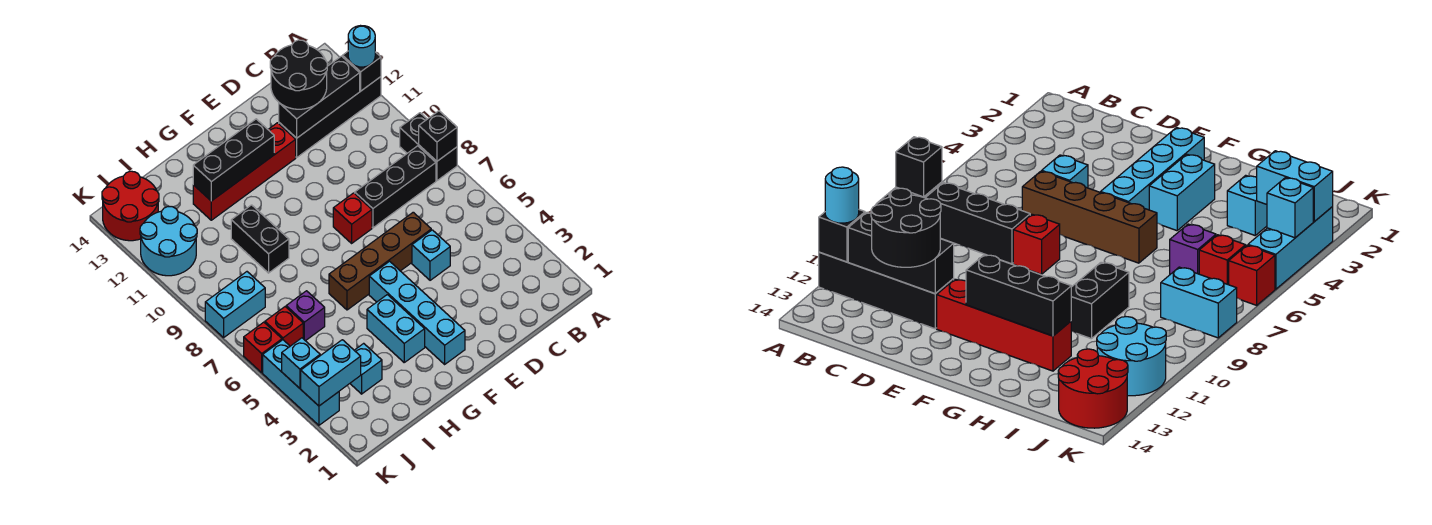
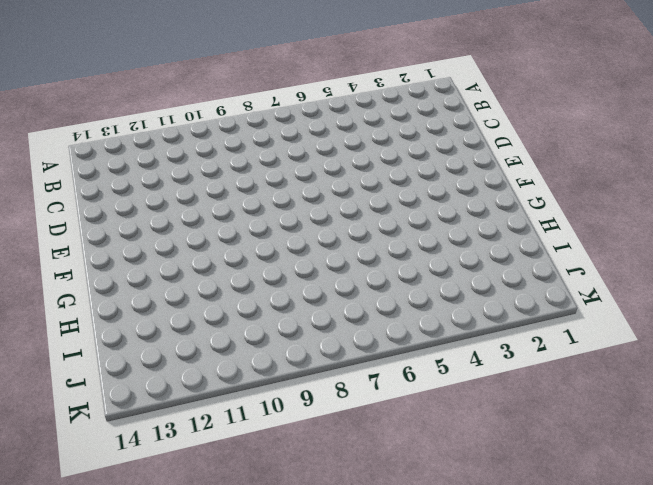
none -> black 1x2 brick [400,113,457,181]
none -> black 1x4 brick [279,77,381,157]
none -> black 1x3 brick [355,146,436,228]

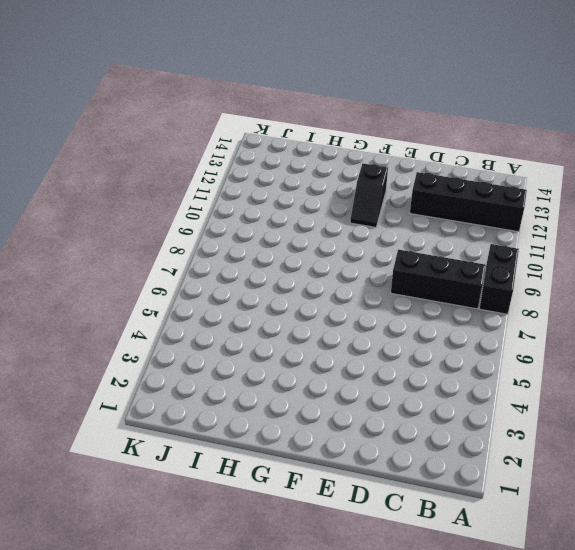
black 1x2 slope [350,164,388,227] -> red 1x4 brick [193,123,296,220]
none -> cyan 1x1 brick [412,230,450,280]
none -> brown 1x4 brick [329,212,431,310]
none -> red 1x1 brick [333,193,372,243]

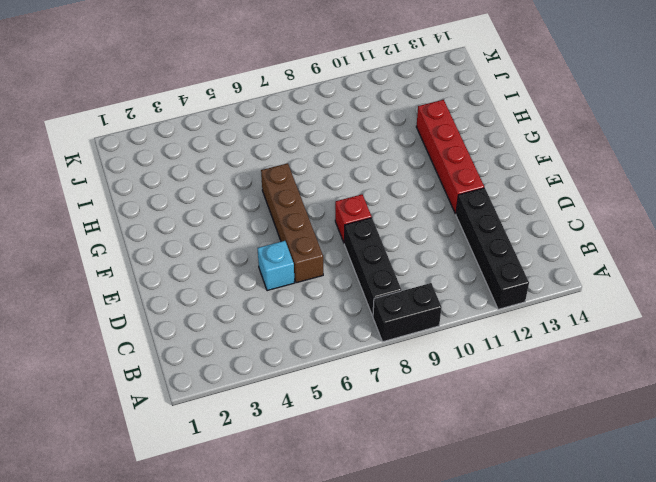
none -> cyan 1x4 brick [369,261,465,364]
none -> cyan 1x2 brick [367,295,425,362]
none -> black 1x2 brick [231,205,289,273]

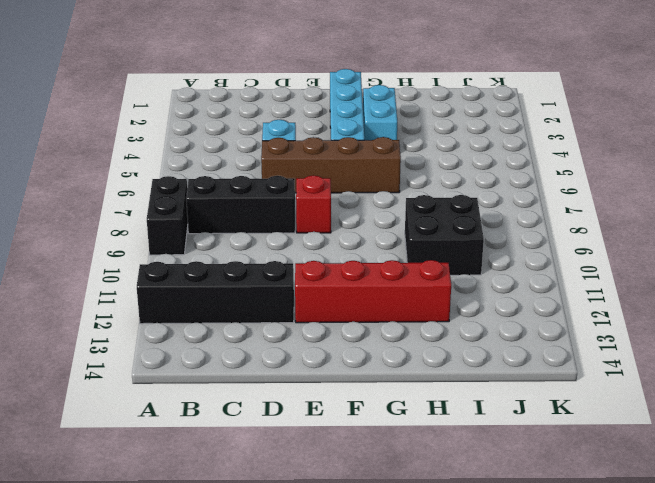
black 2x2 brick [405,195,484,275] -> black 1x2 brick [231,205,289,273]
none -> cyan 1x1 brick [350,343,382,394]
none -> purple 1x1 brick [286,291,325,341]
none -> red 1x1 brick [265,307,303,346]

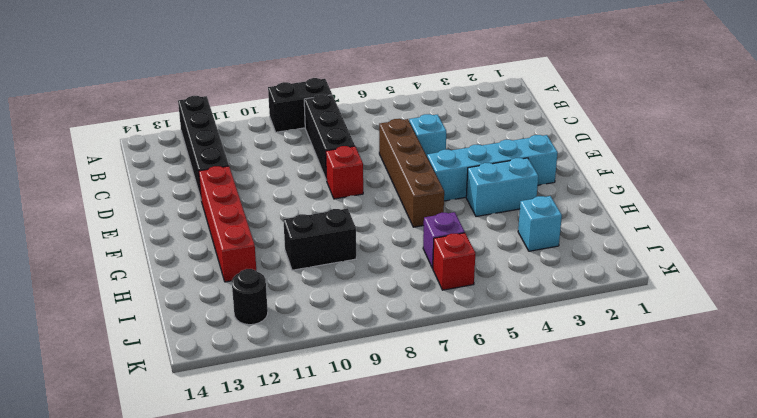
black 1x1 round brick [232,269,268,325] -> cyan 2x2 round brick [140,207,197,276]
none -> cyan 1x2 brick [205,272,265,337]
none -> red 2x2 round brick [102,171,159,241]
none -> cyan 1x3 brick [263,340,339,425]

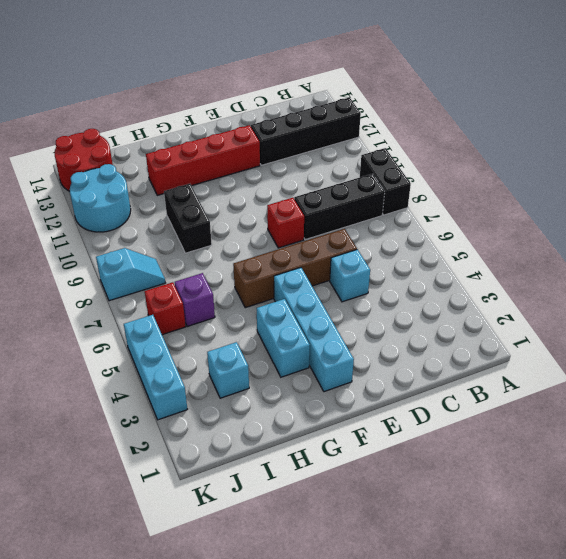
cyan 1x2 slope [96,248,165,301] -> cyan 1x2 brick [205,272,265,337]
none -> red 1x1 brick [244,322,282,373]
none -> black 1x1 brick [419,111,457,161]
none -> black 1x1 brick [343,52,381,91]

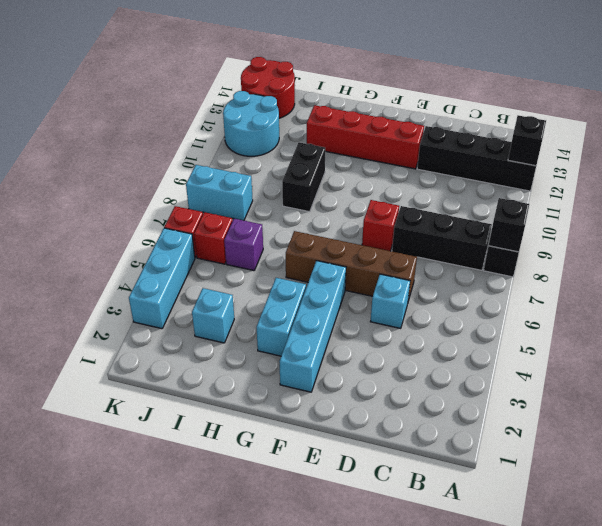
none -> black 1x3 brick [279,56,360,138]
none -> black 1x3 brick [193,119,274,201]
none -> cyan 1x2 brick [301,340,361,406]

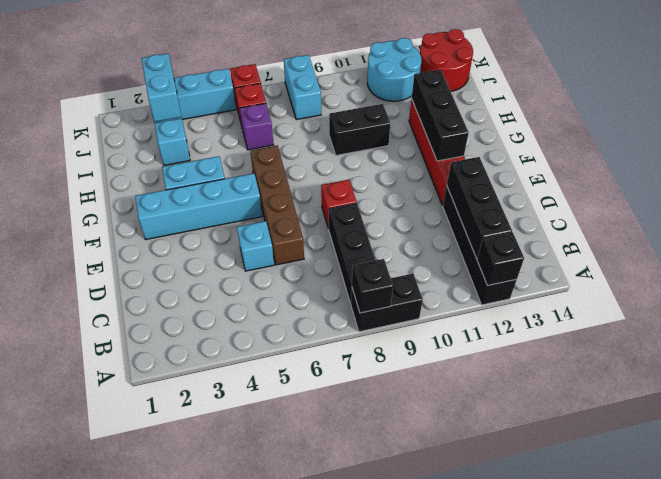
none -> cyan 1x1 brick [282,338,320,388]
none -> cyan 1x1 round brick [348,26,375,67]
none -> black 2x2 round brick [270,40,327,109]

